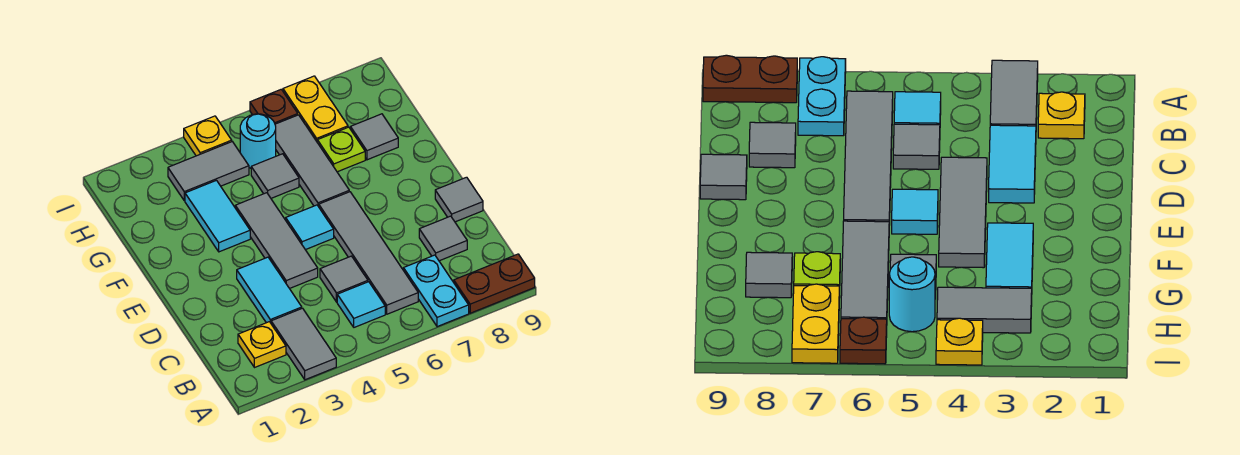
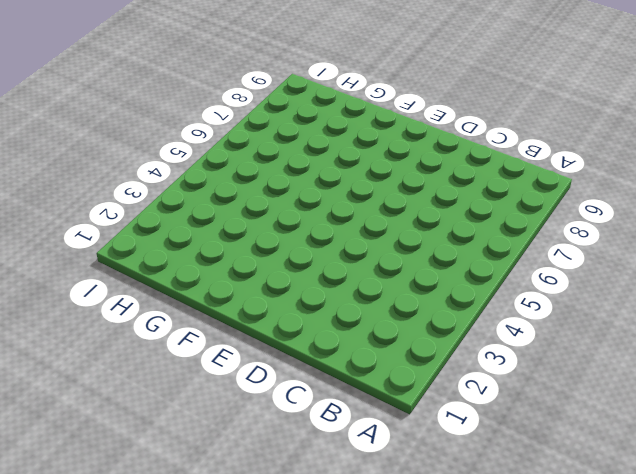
none -> grey 1x2 tile [271,308,336,380]
none -> cyan 1x2 plate [403,255,469,327]
none -> brown 1x2 plate [454,254,535,313]

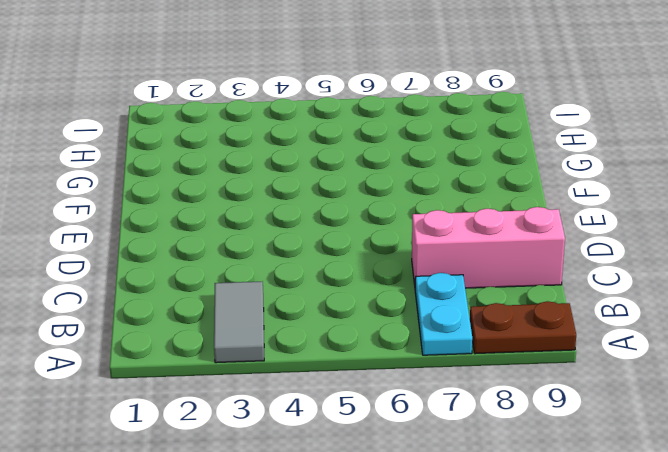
pink 1x3 brick [412,207,565,288] -> grey 1x1 tile [419,216,467,261]
none -> yellow 1x1 plate [238,322,286,368]
none -> cyan 1x1 tile [337,282,385,327]
none -> grey 1x4 tile [319,192,418,314]

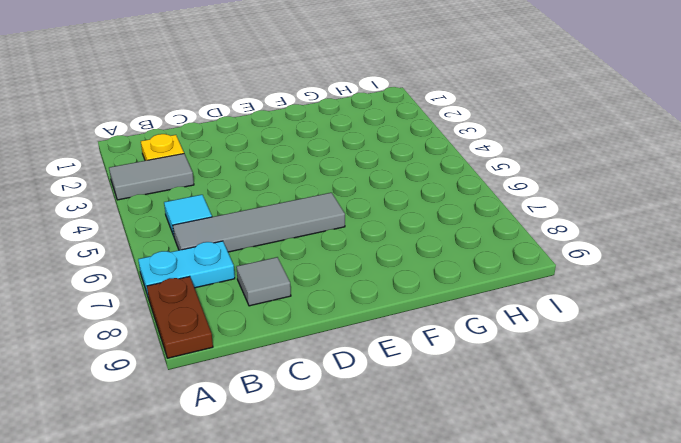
none -> cyan 1x2 tile [237,257,302,323]
none -> grey 1x1 tile [320,256,368,302]
none -> grey 1x3 tile [235,193,318,288]

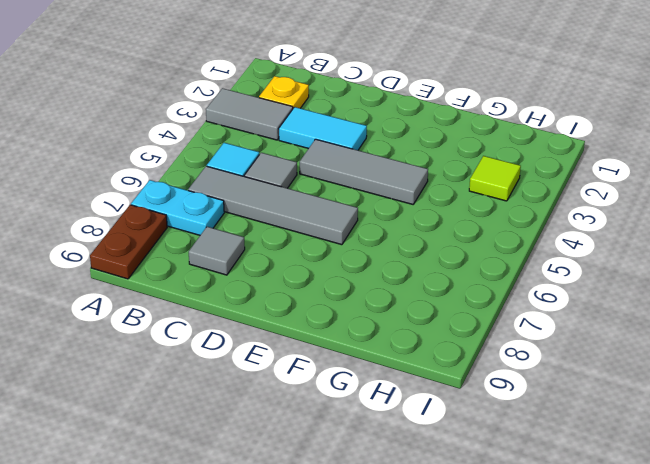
lime 1x1 tile [469,156,521,201] -> grey 1x2 tile [168,142,249,201]
none -> grey 1x1 tile [435,177,483,222]
none -> cyan 1x1 tile [286,205,334,250]
none -> cyan 1x2 tile [185,180,250,252]

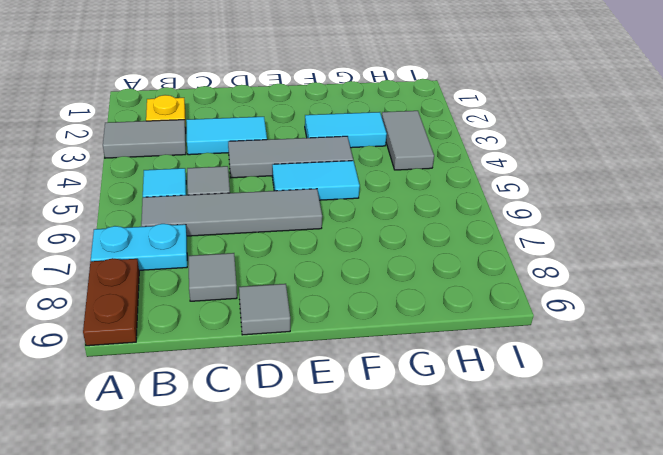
cyan 1x2 tile [272,161,360,200] -> cyan 1x1 tile [286,205,334,250]
none -> grey 1x3 tile [275,115,349,207]
none -> grey 1x1 tile [251,154,299,198]
none -> lime 1x1 plate [317,127,365,172]

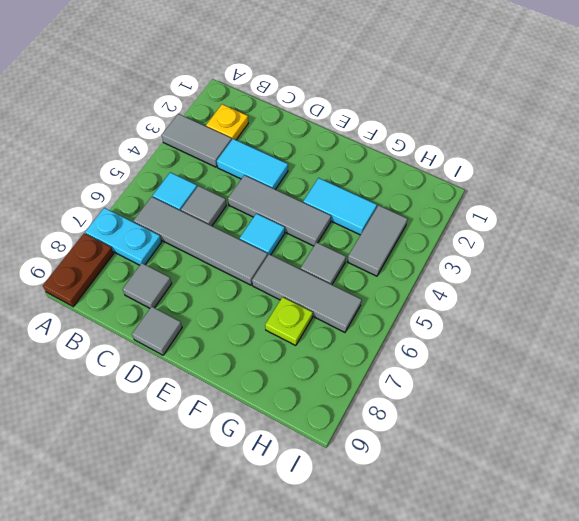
none -> grey 1x1 tile [351,114,398,160]
none -> cyan 1x1 round brick [240,114,276,168]
none -> yellow 1x2 plate [283,76,348,141]

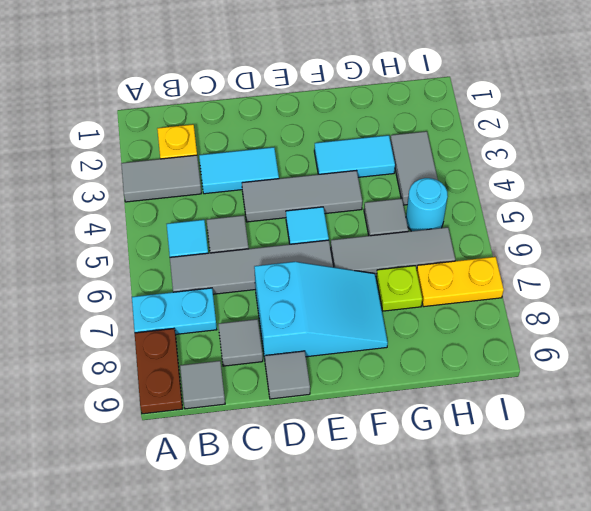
grey 1x1 tile [180,361,225,409] -> grey 1x1 tile moved to [351,114,398,160]
cyan 2x3 slope [254,262,388,359] -> none
none -> yellow 1x1 plate [184,116,232,156]
none -> brown 1x1 plate [250,89,298,124]

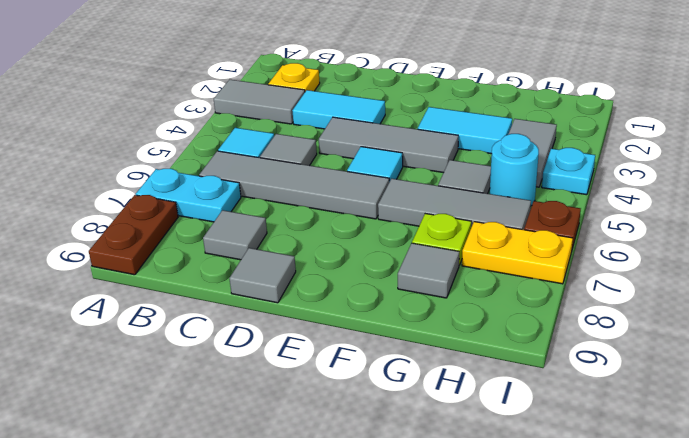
cyan 1x1 plate [542,148,595,195] -> yellow 1x1 plate [184,116,232,156]

